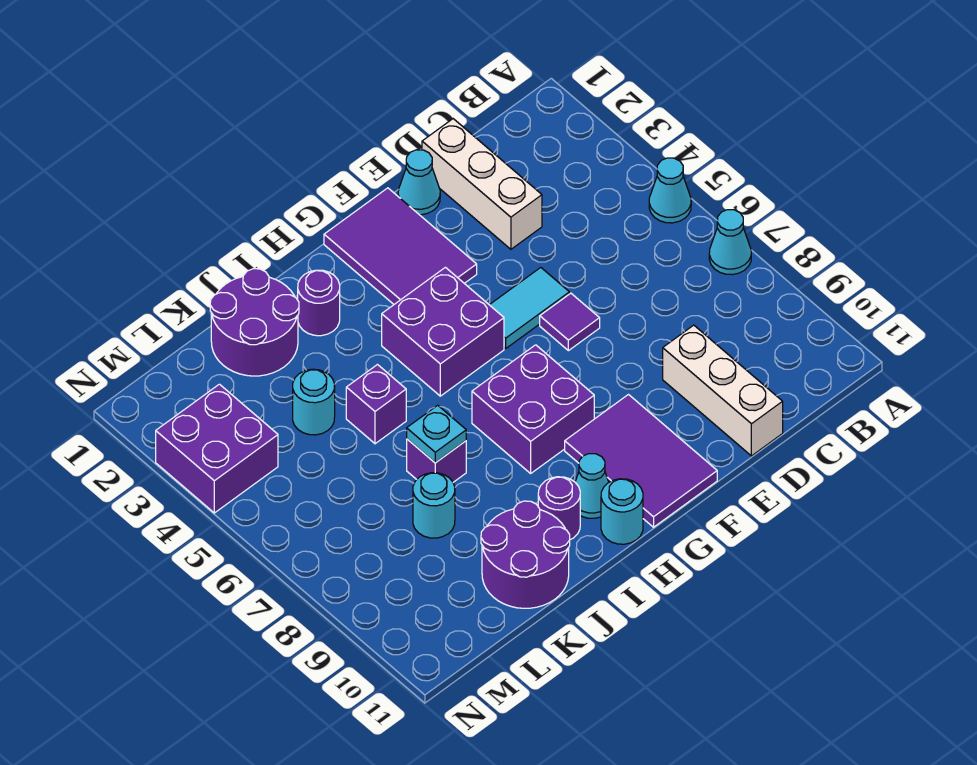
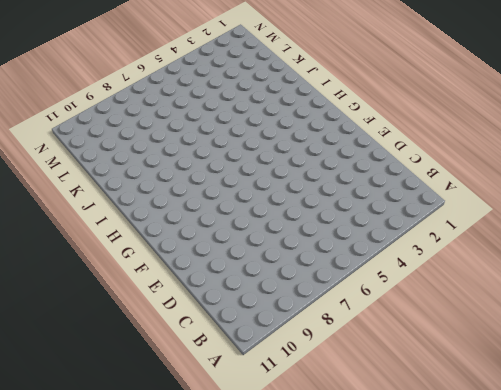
none -> cyan 1x1 cone [649,158,691,223]
none -> cyan 1x1 cone [709,210,751,275]
none -> white 1x3 brick [422,119,542,249]

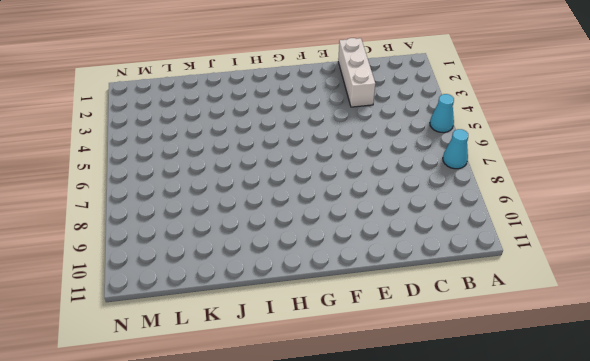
none -> white 1x3 brick [663,325,783,456]
none -> cyan 1x1 cone [398,150,440,215]
none -> cyan 1x2 tile [490,268,569,348]

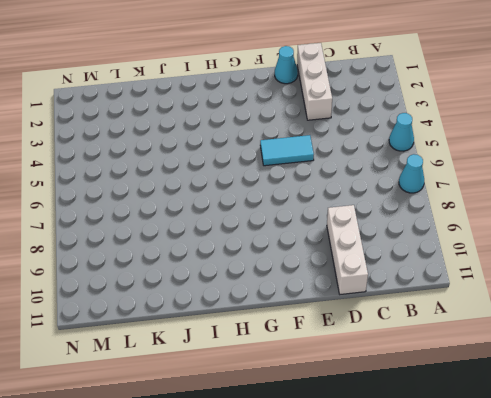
none -> purple 1x1 tile [540,293,600,351]
none -> purple 2x3 tile [324,188,477,304]
none -> purple 2x3 tile [565,395,717,527]

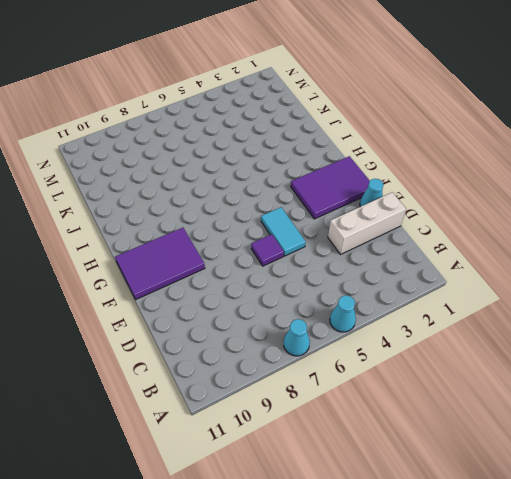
none -> white 1x3 brick [663,325,783,456]
none -> purple 2x2 brick [382,267,504,396]
none -> purple 2x2 brick [472,345,594,473]

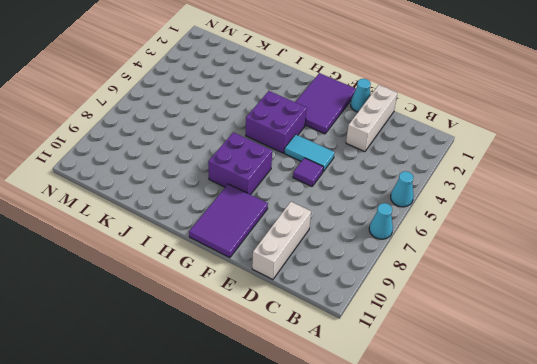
none -> cyan 1x1 cone [575,454,609,518]
none -> cyan 1x1 round brick [601,479,643,544]
none -> purple 1x1 round brick [298,270,340,336]

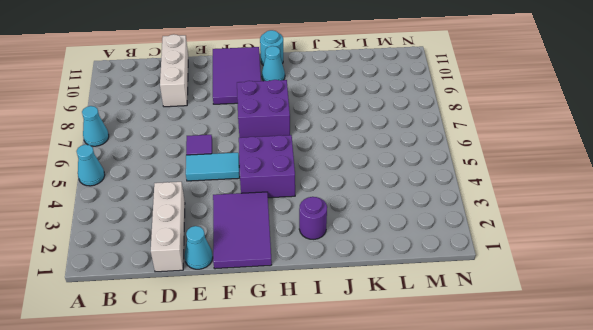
none -> purple 1x1 round brick [538,477,580,540]
none -> purple 2x2 round brick [210,269,299,376]
none -> purple 1x1 brick [346,365,406,444]

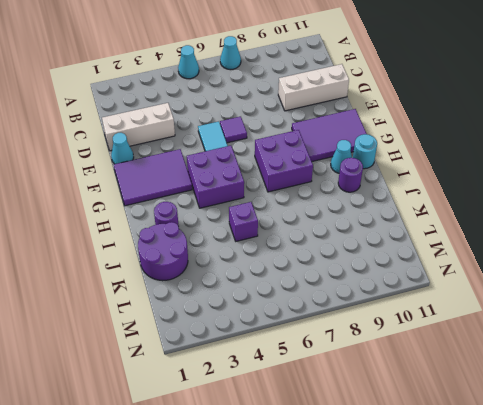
none -> purple 1x1 brick [407,439,466,482]
none -> purple 2x2 round brick [481,501,570,608]
none -> cyan 1x1 round brick [293,369,335,435]

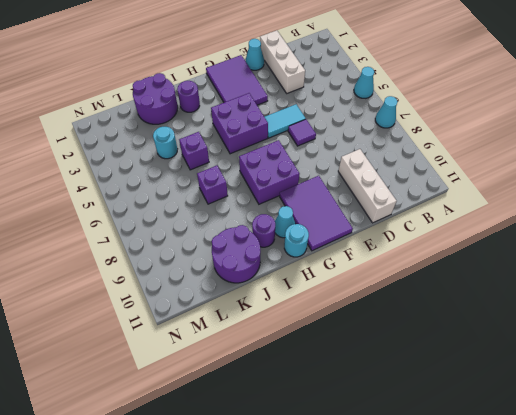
none -> cyan 1x1 round brick [413,473,455,538]
none -> purple 2x2 brick [156,384,278,513]
none -> cyan 1x1 plate [407,405,466,463]

